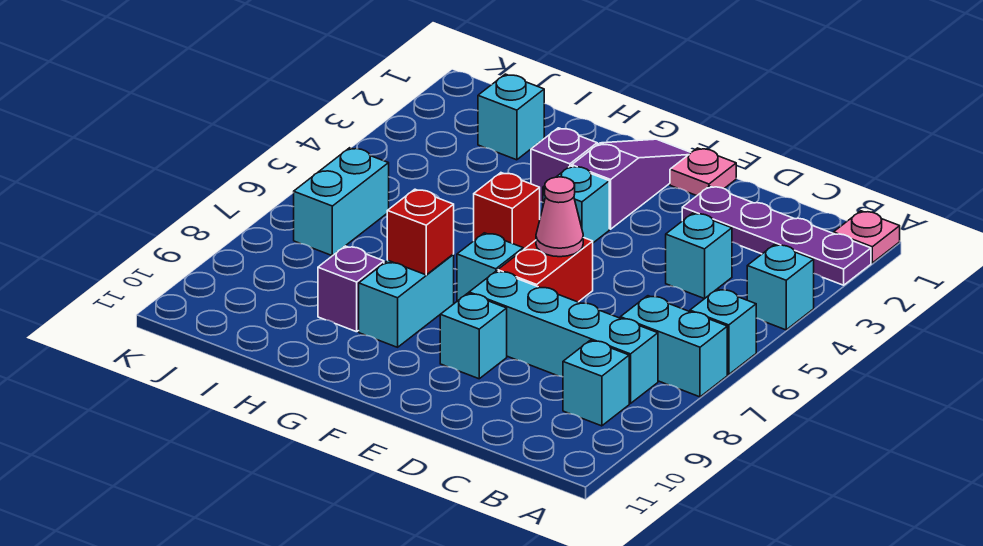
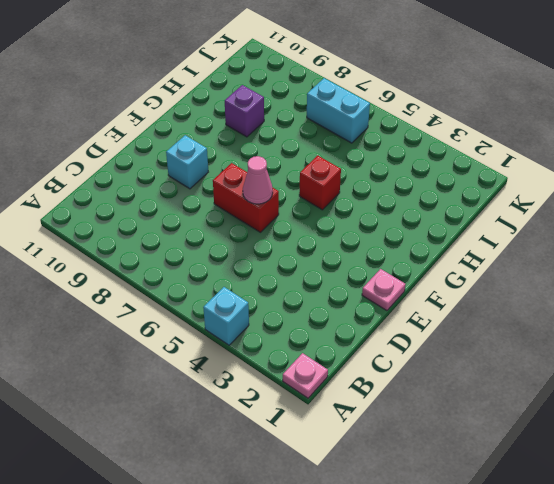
none -> purple 1x4 plate [682,186,871,285]
none -> cyan 1x1 brick [690,289,756,375]
none -> cyan 1x2 brick [620,296,727,397]

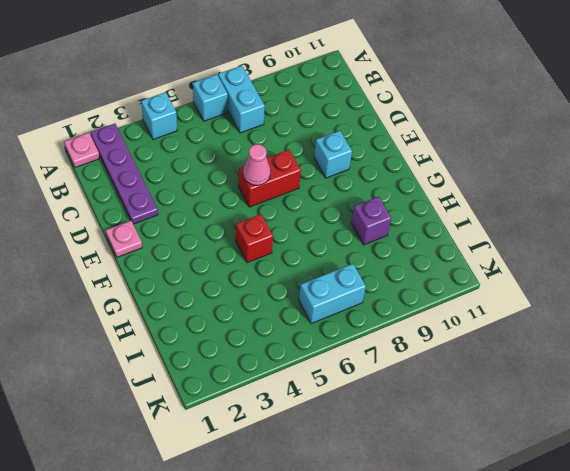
none -> cyan 1x4 brick [469,271,658,404]
none -> cyan 1x1 brick [563,340,629,426]
none -> cyan 1x1 brick [666,213,732,299]

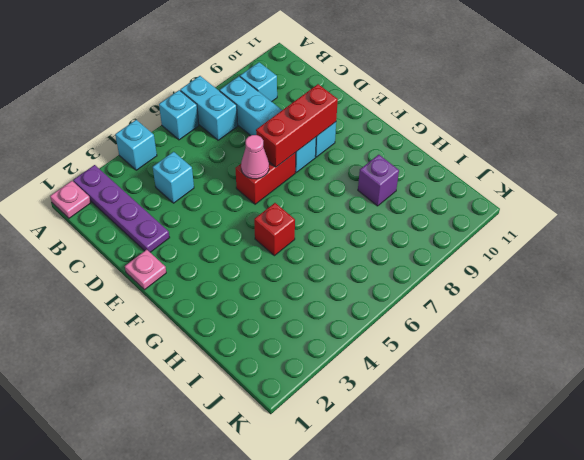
red 1x3 brick [256,84,338,167] -> none
none -> purple 1x3 slope [572,139,691,229]
none -> cyan 1x1 brick [543,166,609,243]
none -> cyan 1x1 brick [457,233,523,301]

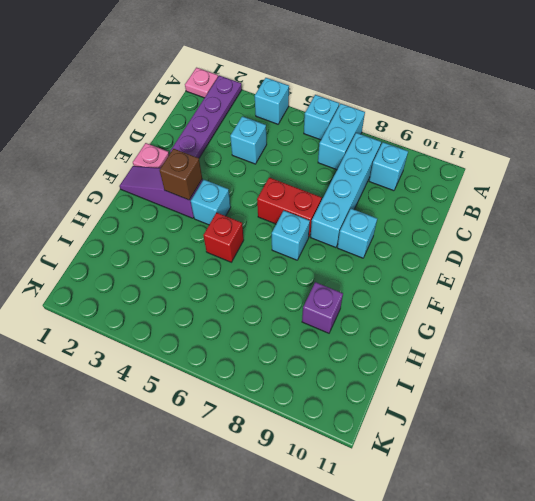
brown 1x1 brick [160,149,202,200] -> none
none -> purple 1x1 brick [531,128,597,202]
none -> cyan 1x2 brick [359,255,454,347]
none -> cyan 1x1 brick [478,74,544,160]

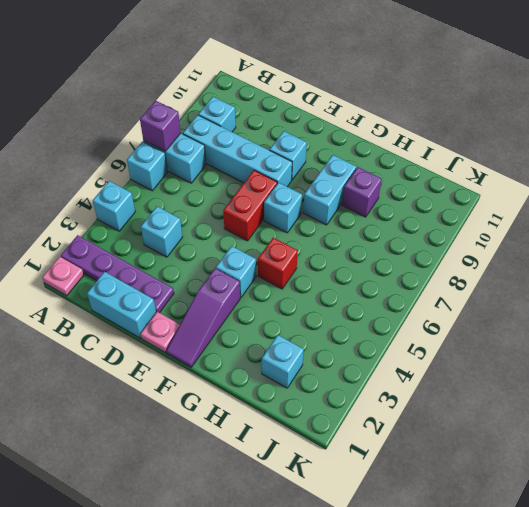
purple 1x1 brick [140,101,181,151] -> purple 1x1 brick moved to [531,128,597,202]
cyan 1x2 brick [87,272,156,338] -> cyan 1x2 brick turned to [294,148,389,256]
none -> pink 1x1 cone [536,177,583,257]
none -> red 1x1 brick [387,189,454,275]

